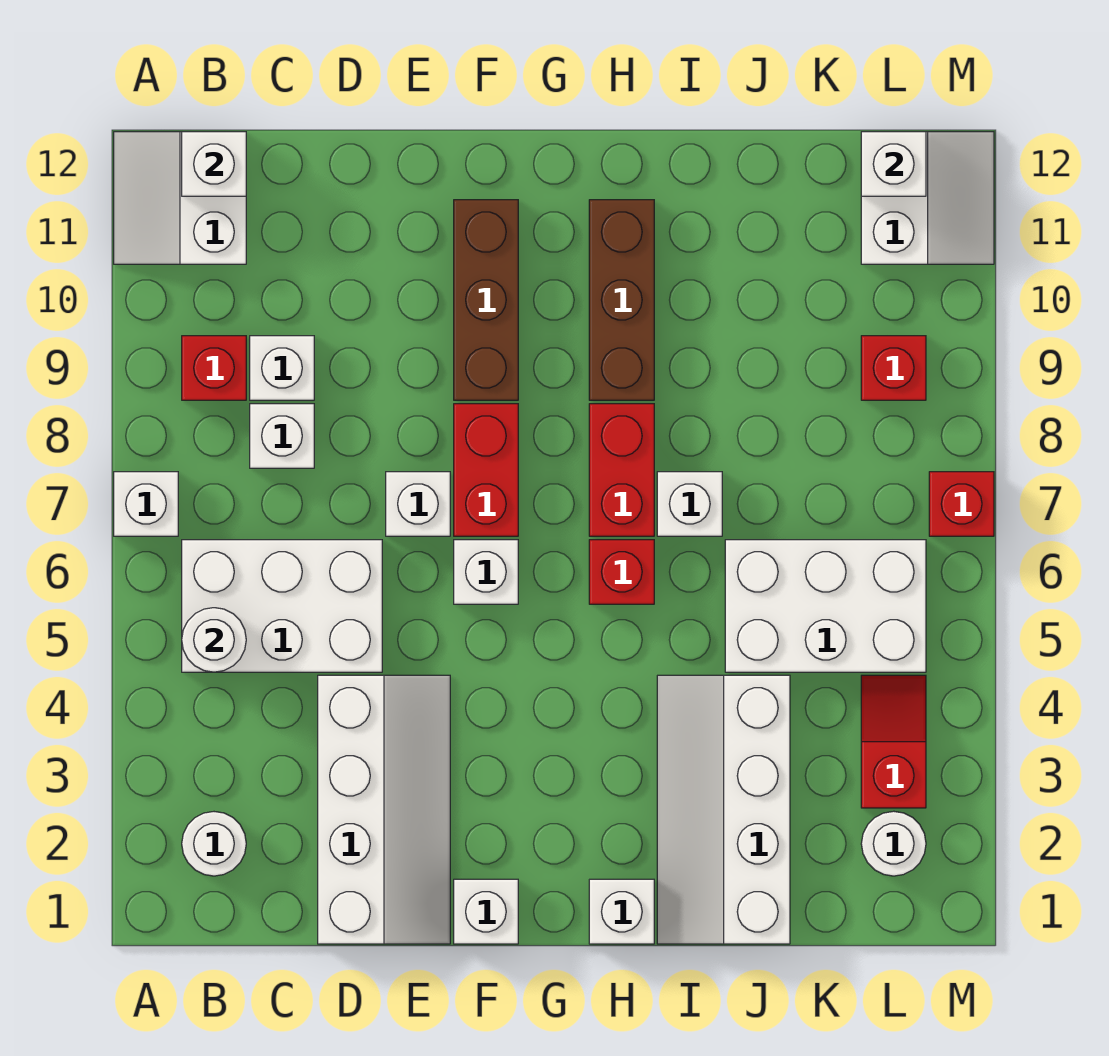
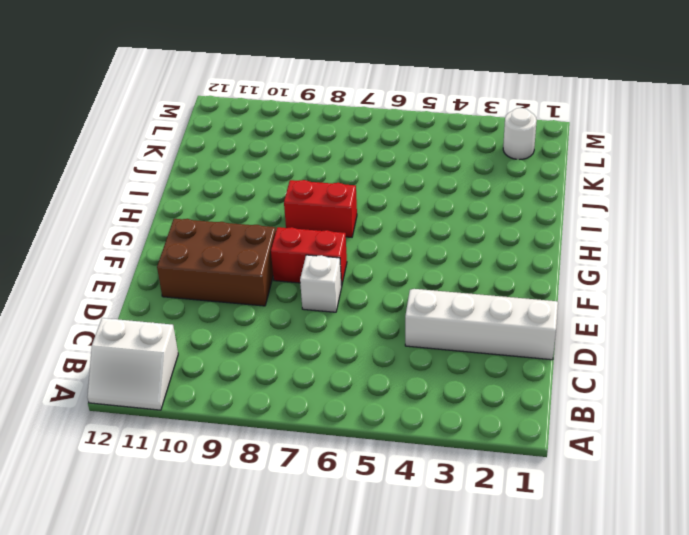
brown 2x3 brick [157,219,276,306] -> brown 1x3 brick [454,200,518,400]
none -> white 1x1 brick [114,472,178,536]
none -> white 1x1 round brick [182,812,246,876]
none -> white 2x3 brick [182,540,382,672]

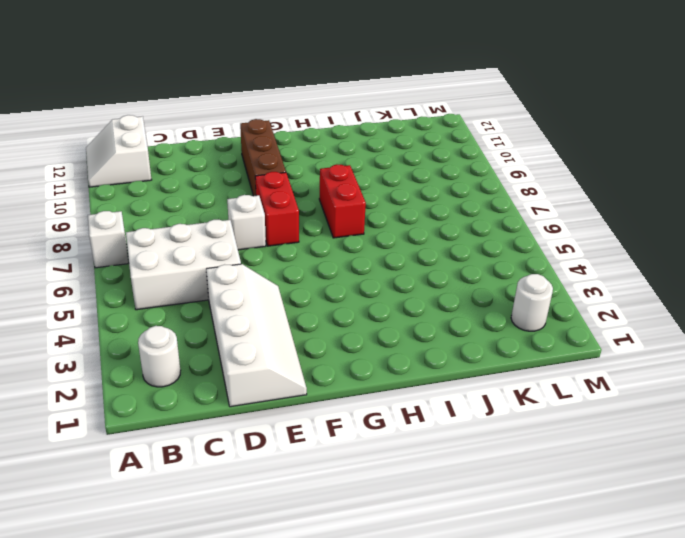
none -> red 1x1 brick [182,336,246,400]
none -> white 1x1 brick [250,404,314,468]
none -> white 1x1 brick [250,336,314,400]

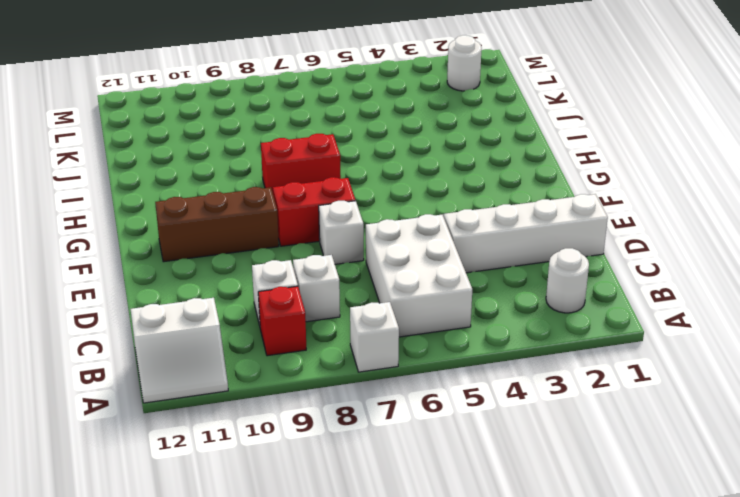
none -> white 1x1 brick [454,879,518,944]
none -> white 1x1 brick [454,540,518,604]
none -> white 1x1 brick [589,879,654,944]

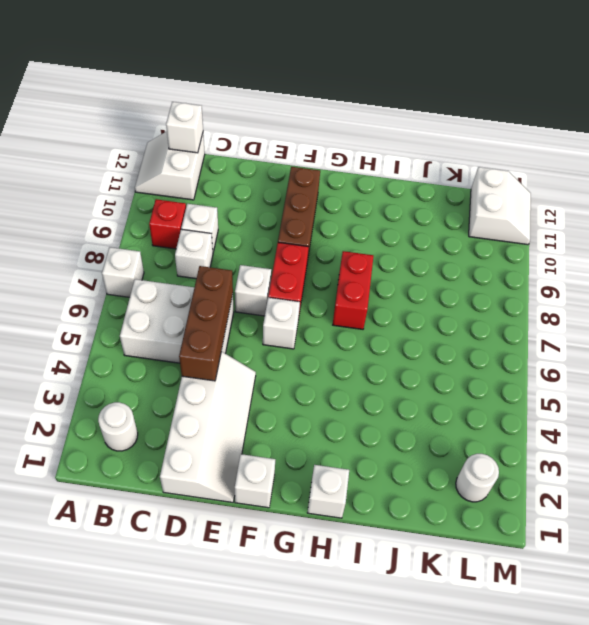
brown 1x3 brick [179,266,233,381] -> brown 1x3 brick moved to [589,200,654,400]
none -> red 1x1 brick [589,540,654,604]
none -> white 2x4 slope [657,675,790,944]
none -> white 1x1 brick [657,472,722,536]

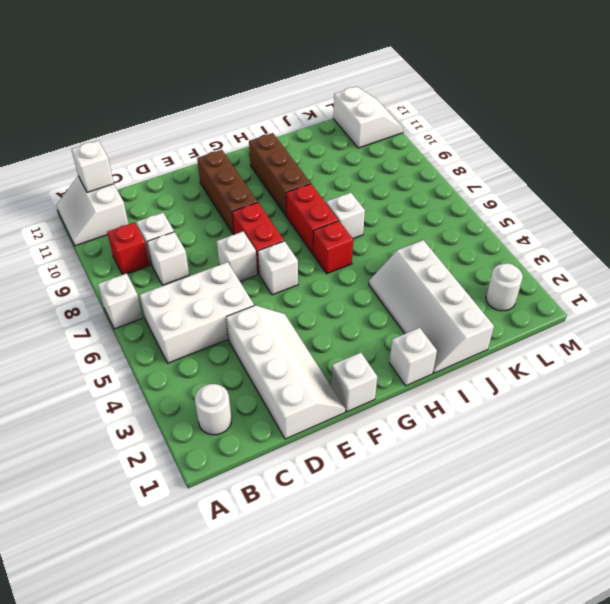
none -> white 2x3 brick [725,540,926,672]
none -> red 1x2 slope [861,675,926,808]
none -> red 1x1 brick [861,336,926,400]

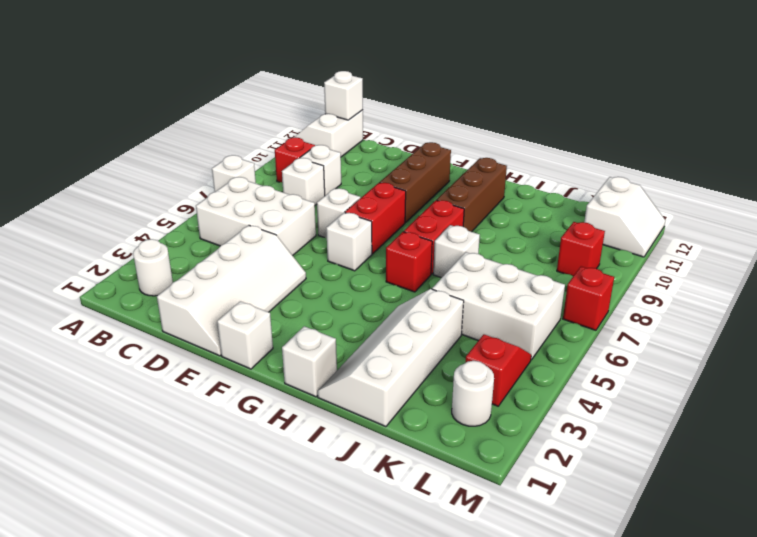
none -> white 1x1 round brick [182,608,246,672]
none -> white 1x1 brick [861,132,926,196]

